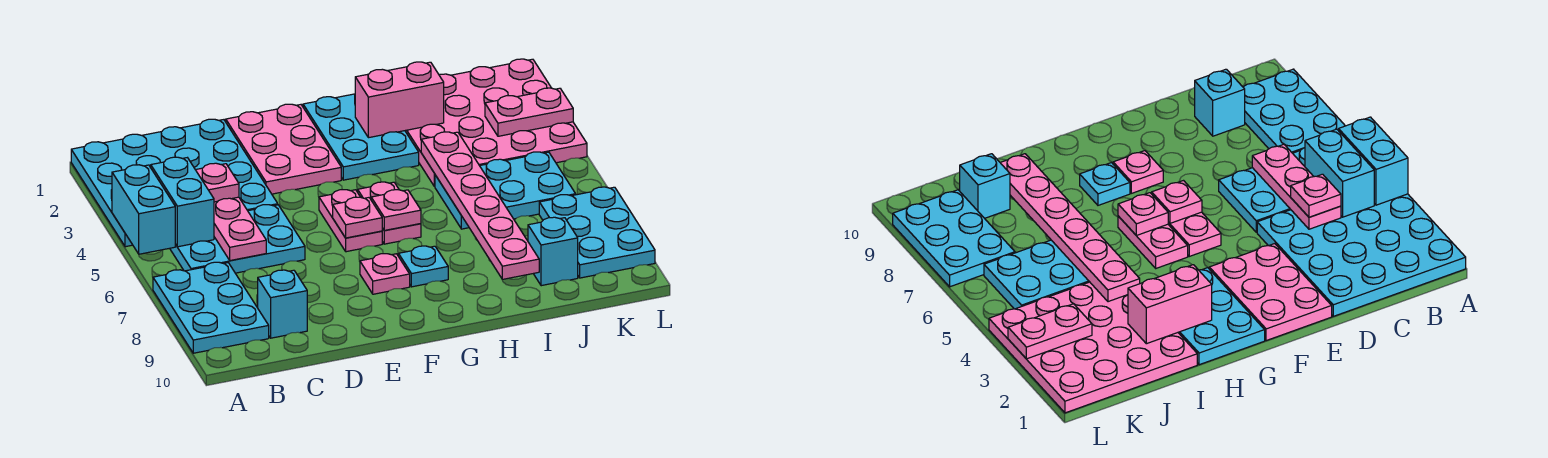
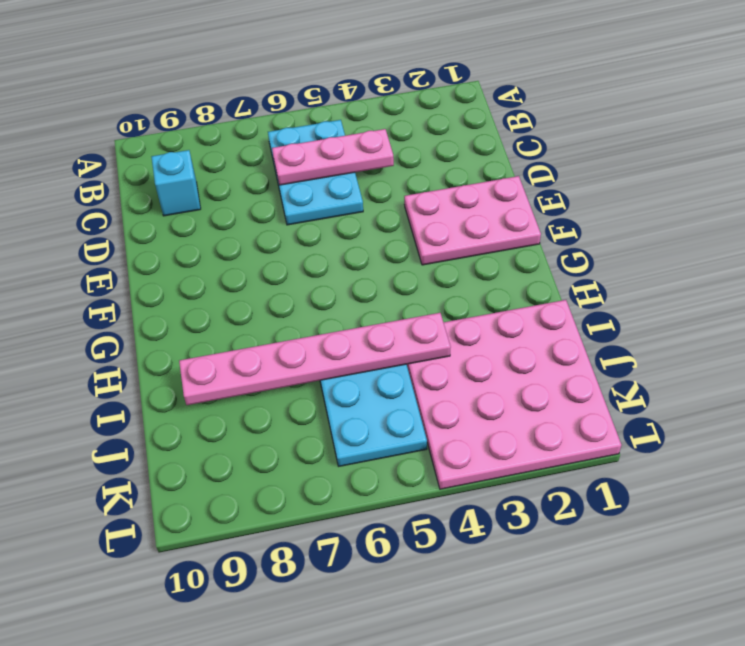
none -> cyan 4x4 plate [71,119,278,247]
none -> cyan 2x3 plate [153,262,269,353]
none -> pink 1x2 plate [319,190,382,252]

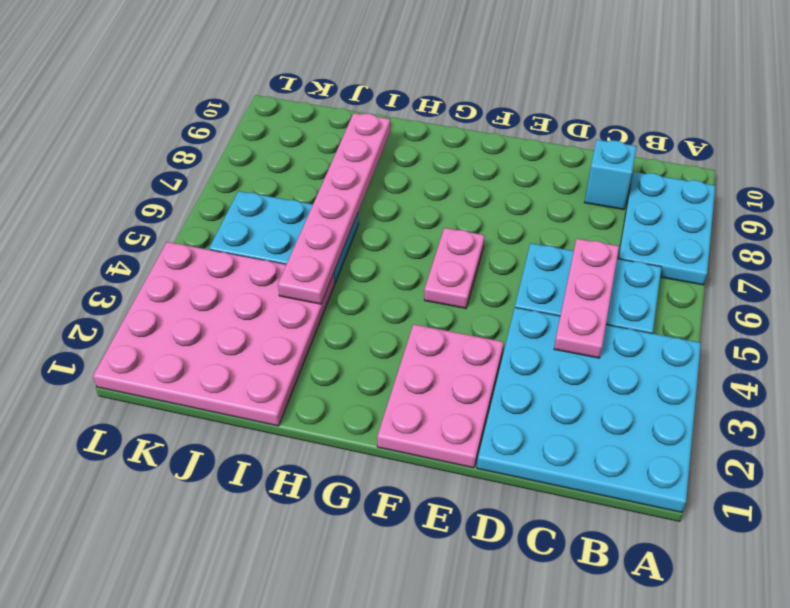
none -> pink 1x1 plate [360,254,410,294]
none -> cyan 2x3 plate [303,94,419,180]
none -> pink 1x2 plate [358,182,421,244]

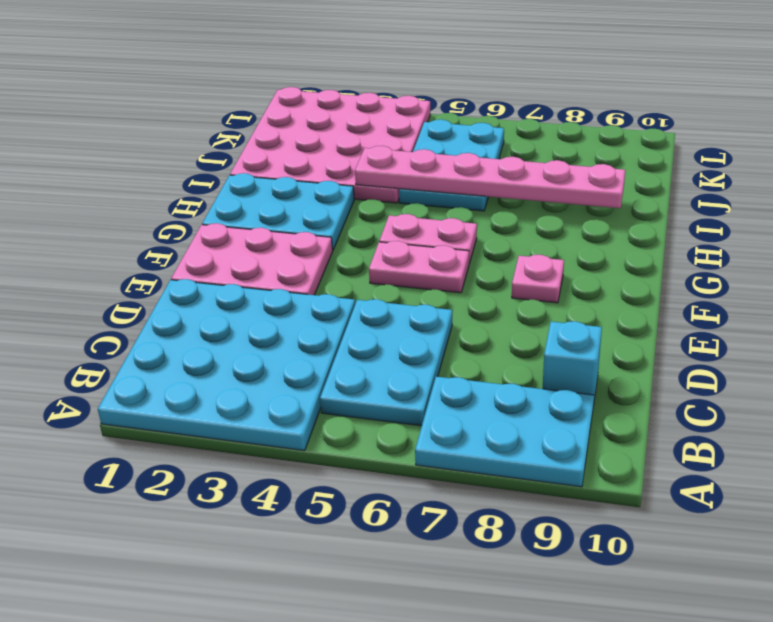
none -> cyan 1x1 plate [398,246,448,287]
none -> cyan 1x1 brick [528,217,578,286]
none -> cyan 2x3 plate [539,187,655,278]

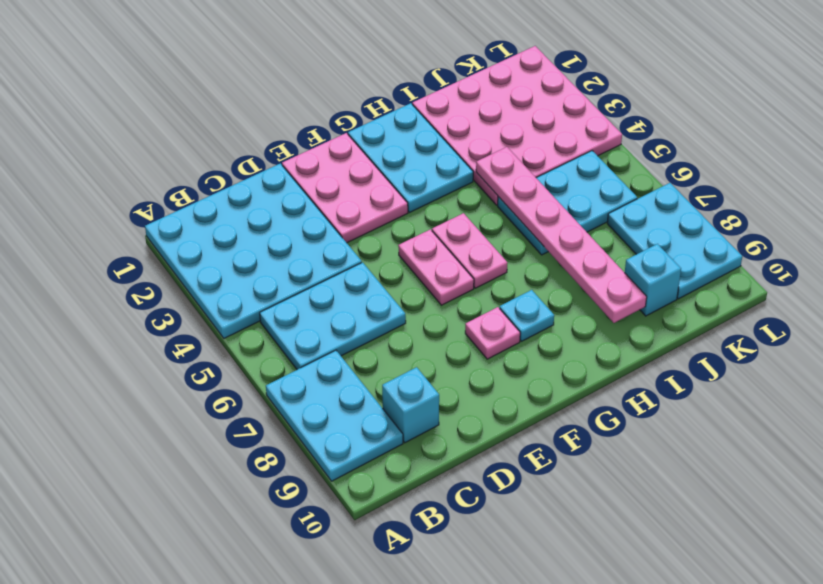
none -> cyan 1x2 brick [112,165,175,254]
none -> cyan 1x2 brick [151,157,214,247]
none -> pink 1x3 plate [214,197,266,260]

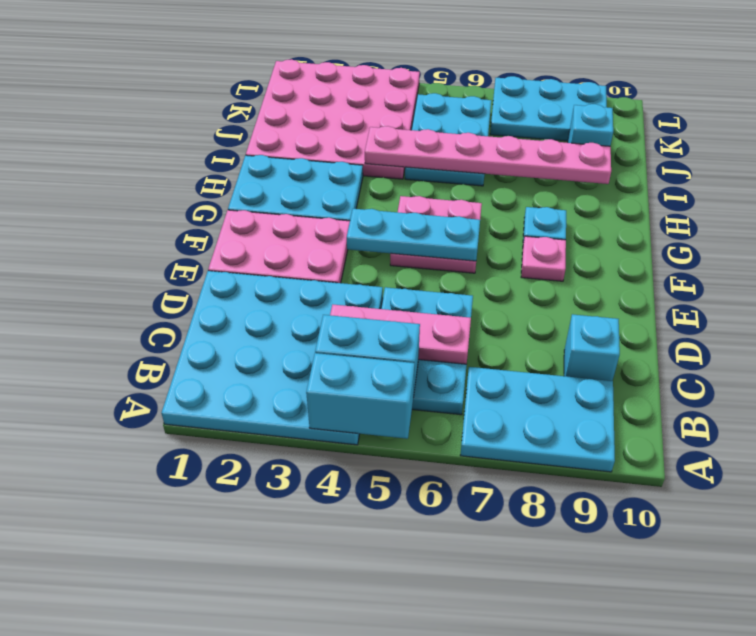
cyan 1x3 plate [347,209,480,261] -> pink 1x1 plate [333,197,382,238]
none -> pink 1x1 plate [371,190,421,230]
none -> pink 1x2 brick [355,62,444,138]
none -> pink 1x2 plate [485,88,573,136]

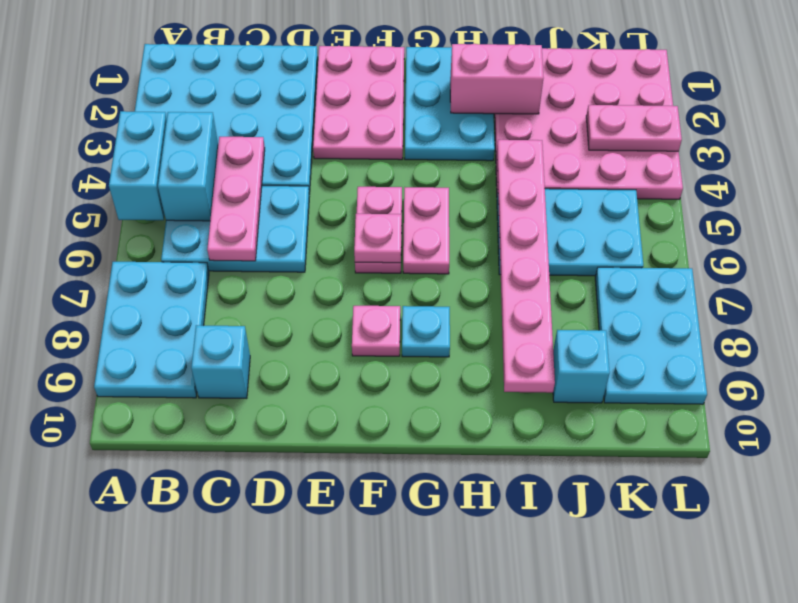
none -> pink 1x1 plate [371,190,421,230]
none -> pink 1x1 plate [196,163,239,202]

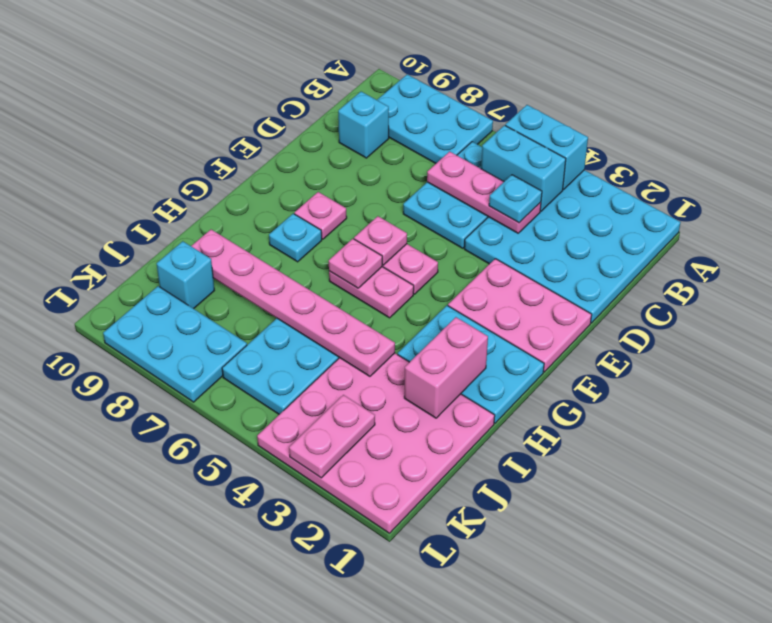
cyan 1x1 plate [489,175,542,223] -> pink 1x1 plate [196,163,239,202]

